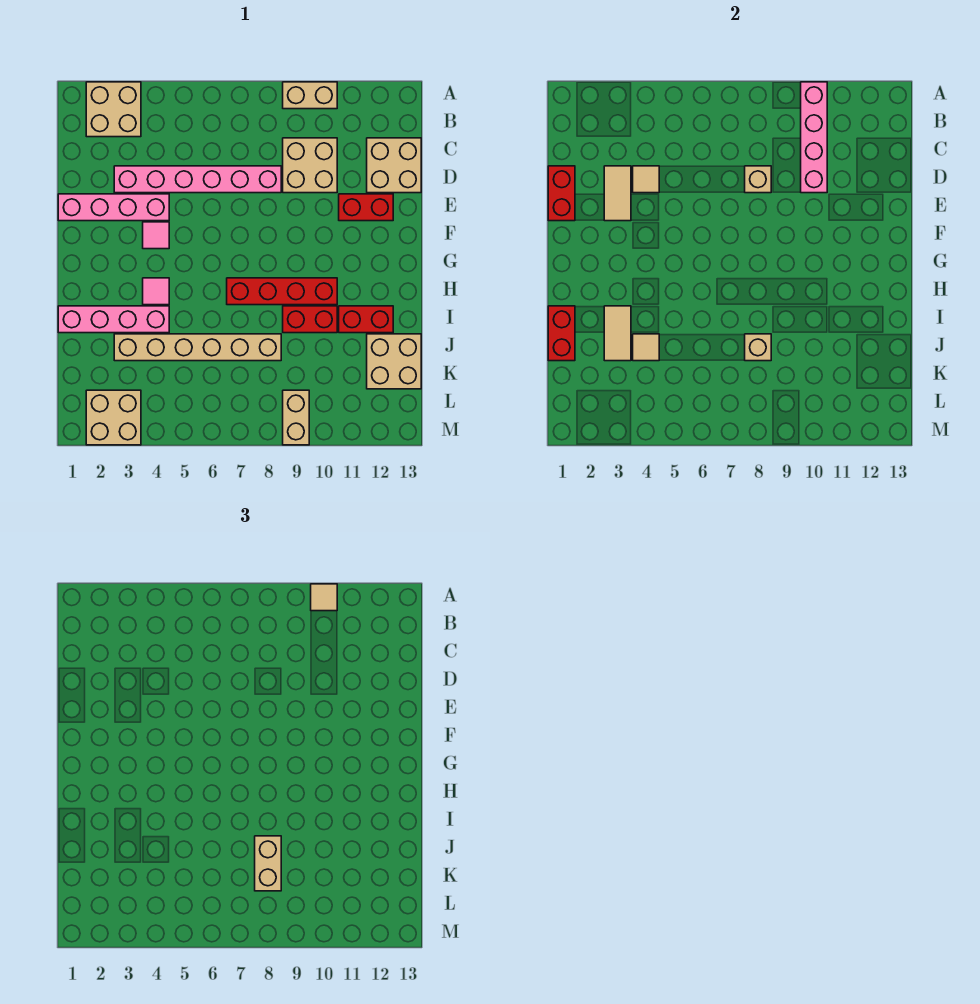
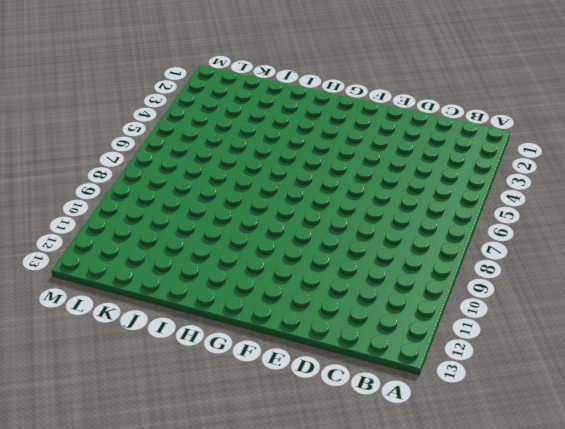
none -> tan 2x2 brick [86,82,141,137]
none -> tan 1x2 brick [283,82,337,109]
none -> tan 2x2 brick [283,138,337,193]

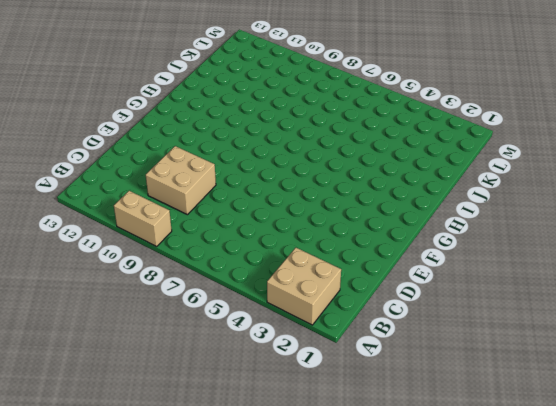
none -> tan 2x2 brick [367,138,421,193]
none -> pink 1x6 brick [114,166,281,193]
none -> pink 1x4 brick [58,194,169,221]

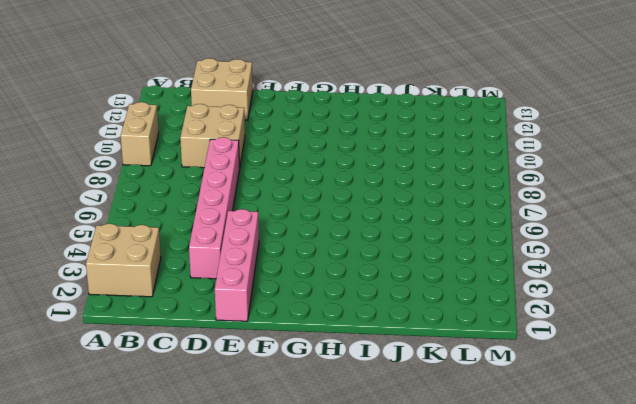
none -> red 1x2 brick [339,194,393,221]
none -> pink 1x1 tile [143,222,169,249]
none -> pink 1x1 tile [143,278,169,305]

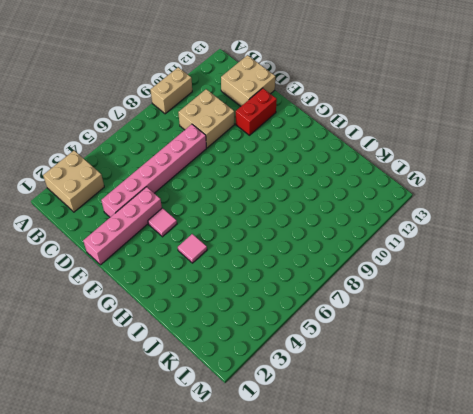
none -> red 1x4 brick [227,278,337,305]
none -> pink 1x4 brick [58,306,169,333]
none -> red 1x2 brick [283,306,337,333]

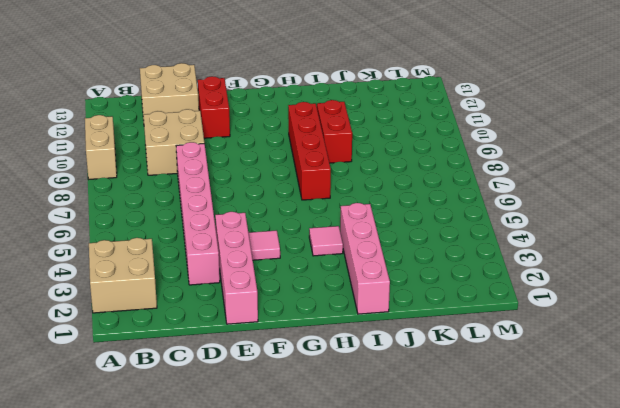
none -> red 1x2 brick [339,306,393,333]
none -> tan 1x6 brick [114,334,281,361]
none -> tan 2x2 brick [367,334,421,389]

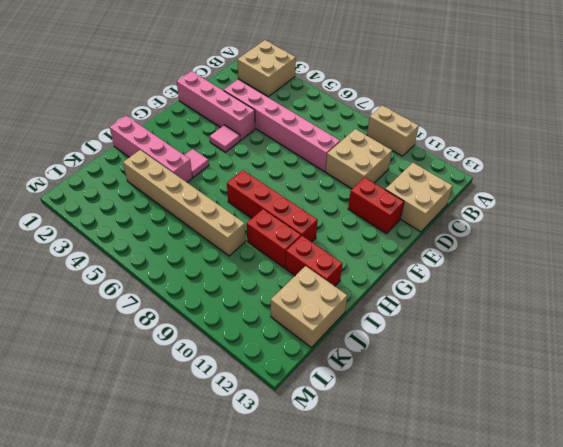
none -> tan 2x2 brick [86,390,141,445]
none -> tan 1x2 brick [283,390,309,445]
none -> pink 1x4 brick [801,82,827,193]

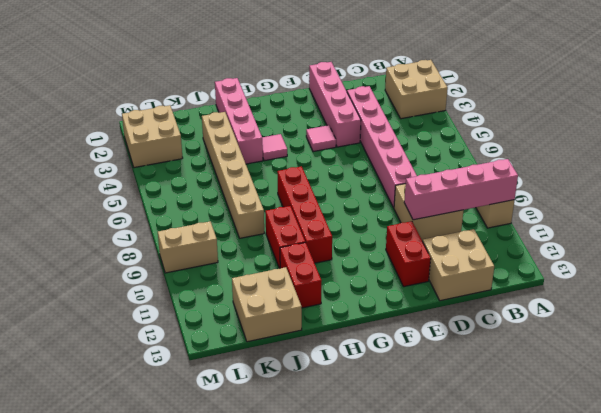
none -> red 1x2 brick [548,166,575,221]
none -> tan 1x2 tile [604,166,631,221]
none -> tan 1x1 tile [633,166,659,193]

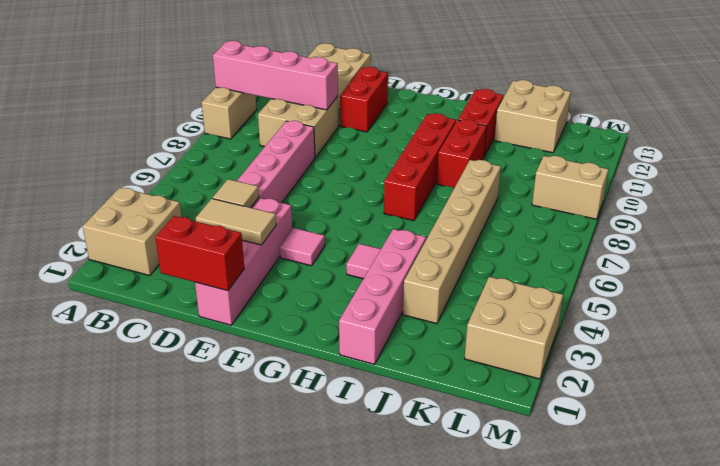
none -> tan 1x1 brick [745,166,771,193]
none -> red 1x2 brick [548,306,575,361]
none -> tan 1x2 tile [604,306,631,361]

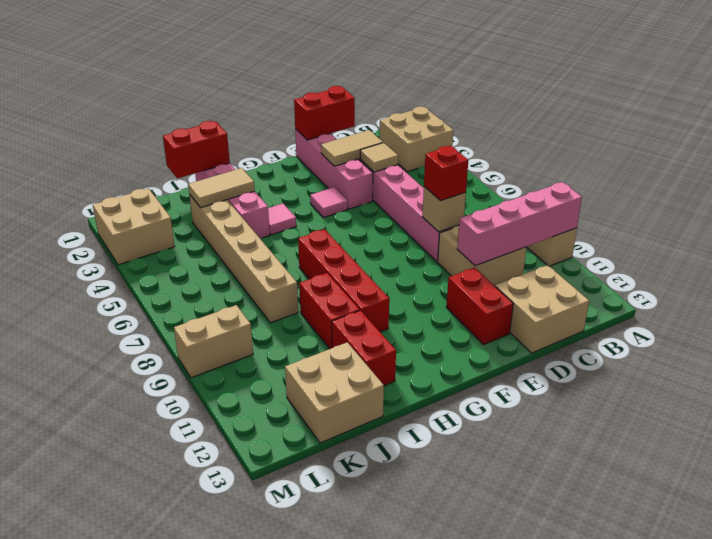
red 1x1 brick [424,146,468,201] -> none
none -> tan 1x1 tile [633,334,659,361]
none -> tan 1x1 brick [745,334,771,361]
none -> tan 1x1 tile [311,584,337,611]

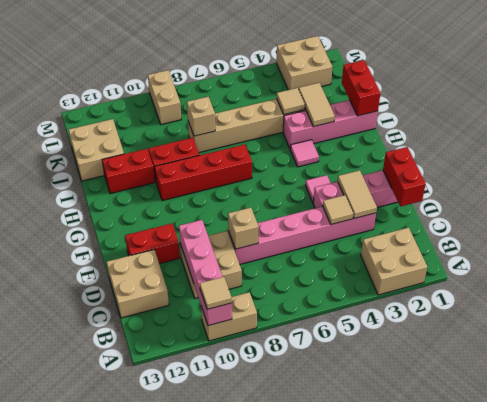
none -> tan 1x2 brick [255,836,281,891]

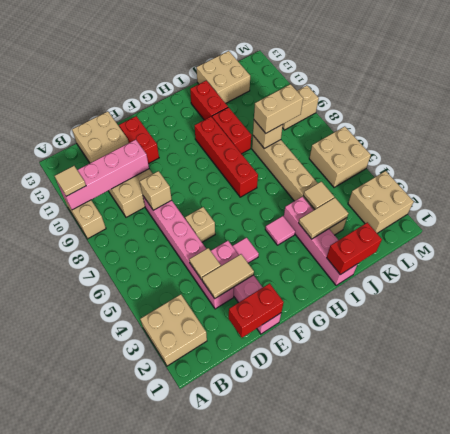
tan 1x1 brick [185,207,215,242] -> none
tan 2x2 brick [309,127,371,188] -> none

